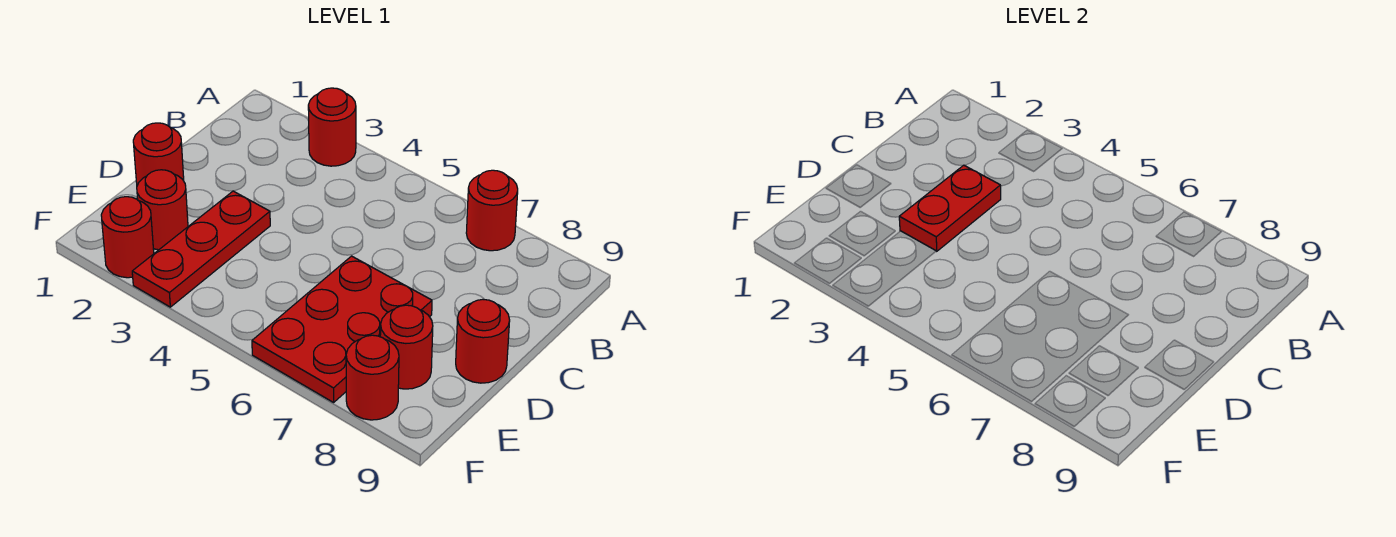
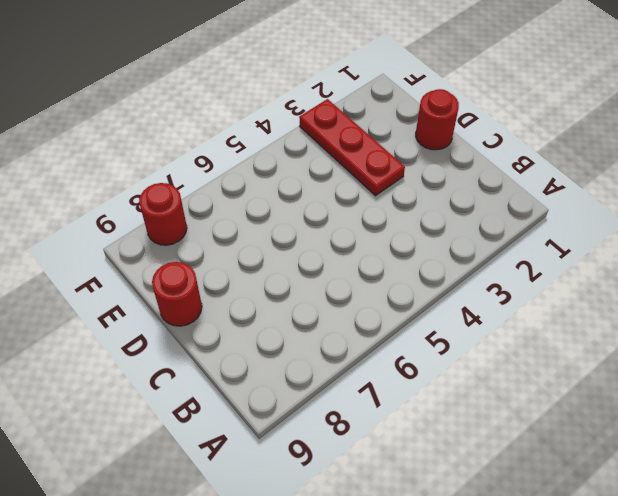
none -> red 1x1 round brick [308,88,356,166]
none -> red 1x1 round brick [466,170,518,251]

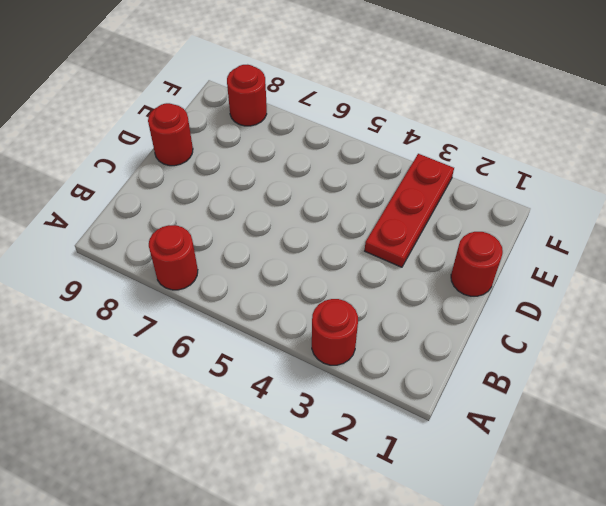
none -> red 2x3 plate [252,256,432,402]
none -> red 1x1 round brick [137,170,188,250]

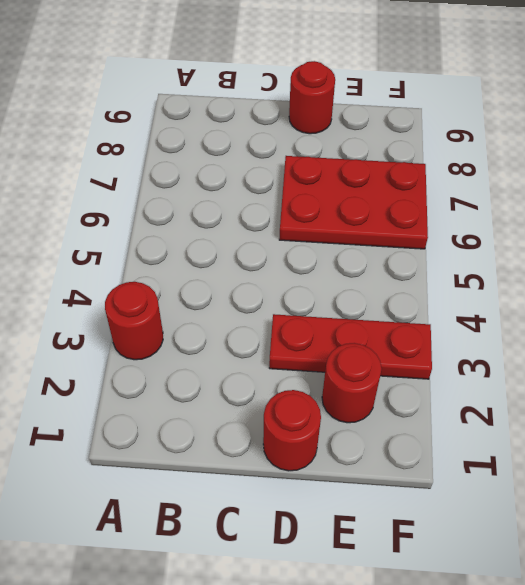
none -> red 1x1 round brick [466,170,518,251]
none -> red 1x1 round brick [380,305,433,389]

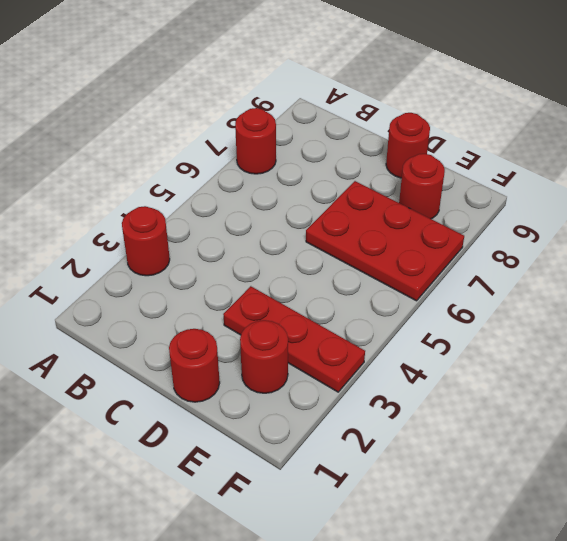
none -> red 1x1 round brick [101,197,154,278]
none -> red 1x1 round brick [346,335,399,420]

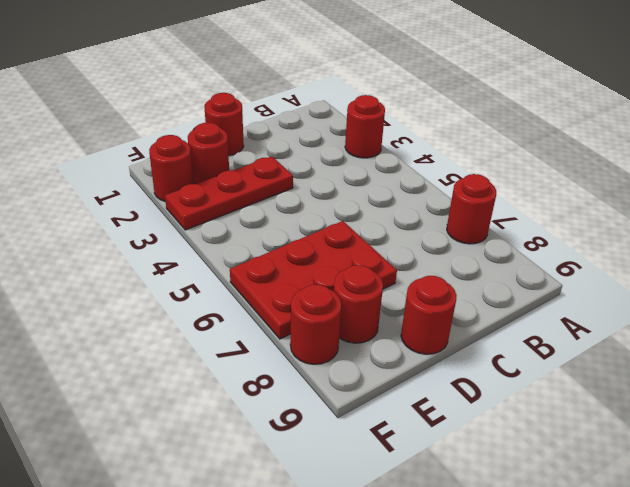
none -> red 1x2 plate [899,165,1001,251]

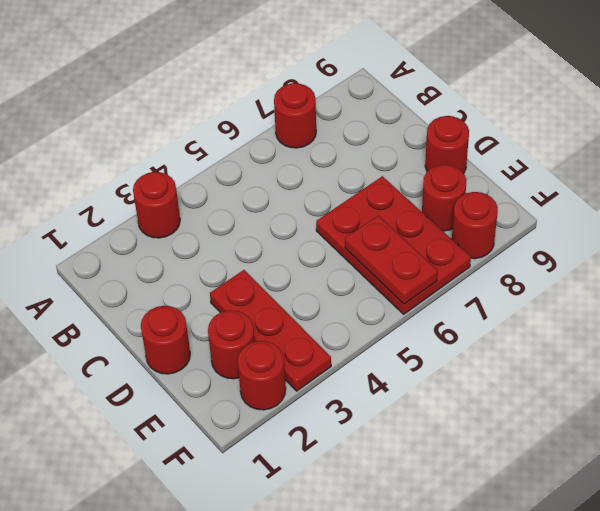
red 1x2 plate [345,215,438,304] -> red 1x2 plate moved to [899,165,1001,251]

